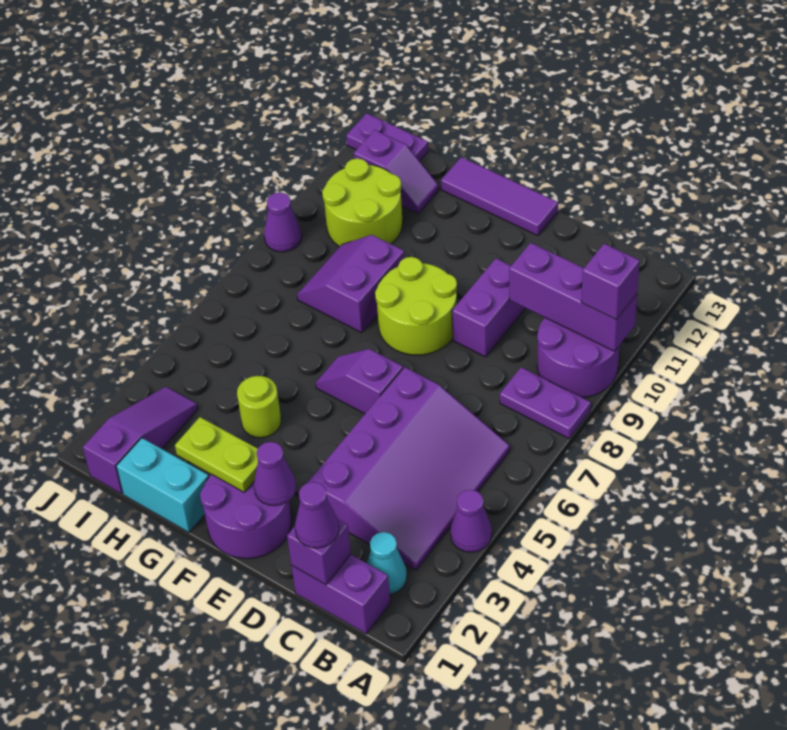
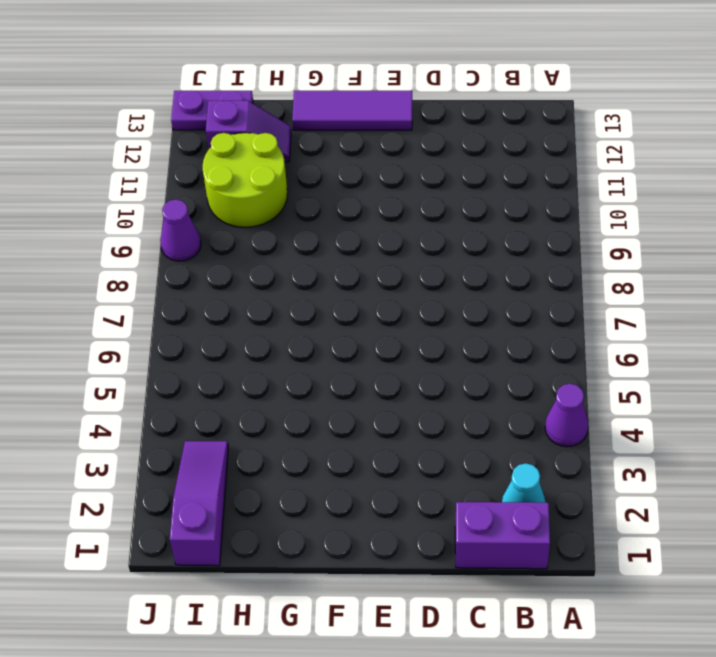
none -> purple 1x2 plate [500,367,591,439]
none -> purple 2x2 round brick [537,318,619,398]
none -> purple 3x4 slope [308,367,510,570]

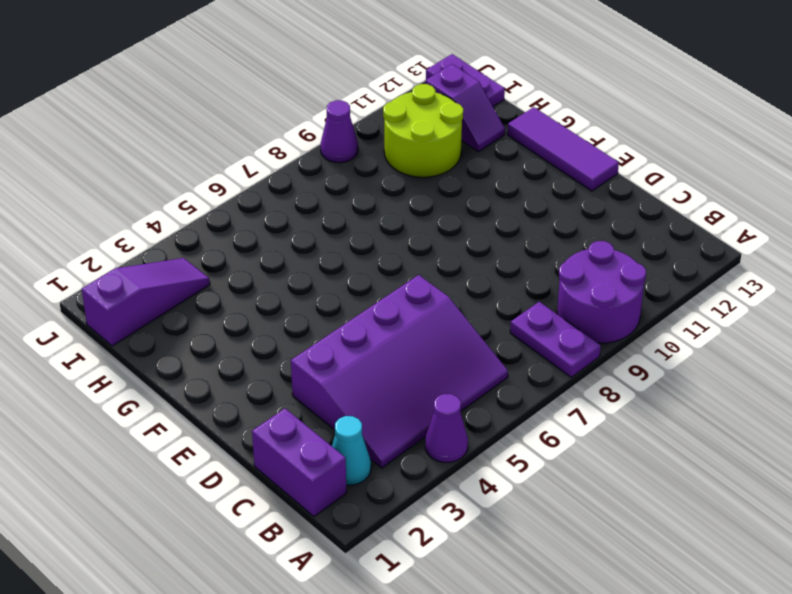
none -> purple 1x2 brick [452,259,525,357]
none -> purple 2x2 round brick [200,474,292,559]
none -> purple 1x2 slope [316,349,403,414]

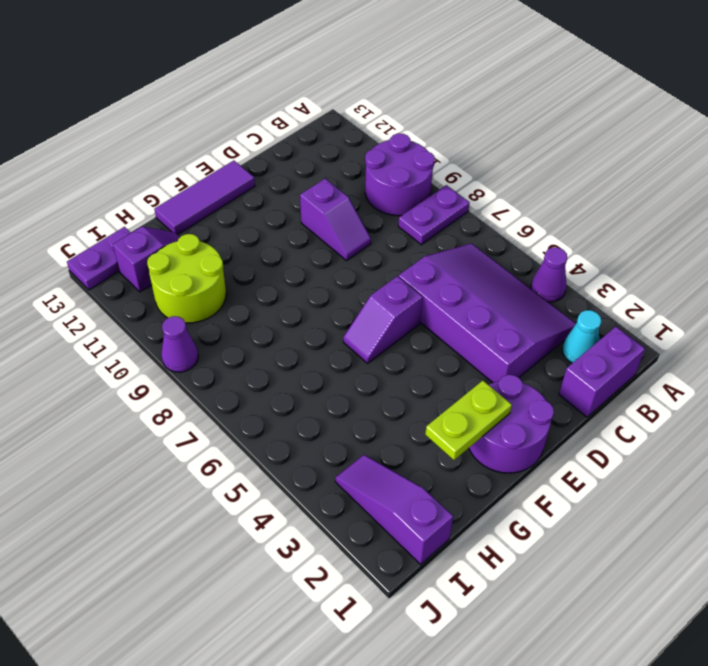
purple 1x2 slope [300,179,371,261] -> purple 1x2 brick [452,259,525,357]
none -> lime 2x2 round brick [375,257,457,355]
none -> cyan 1x2 brick [116,438,209,532]
none -> lime 1x1 round brick [237,376,281,438]

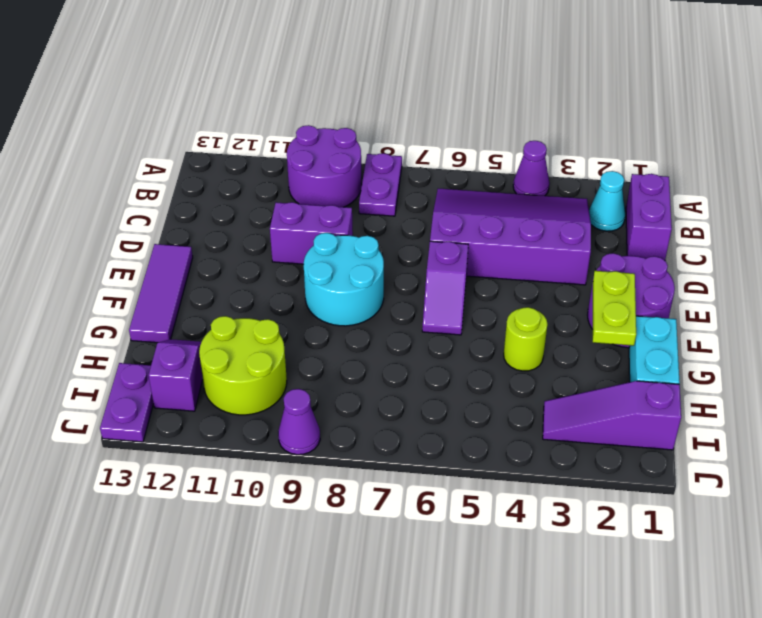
cyan 2x2 round brick [304,233,384,326] -> lime 2x2 round brick [375,257,457,355]
none -> purple 2x2 slope [297,235,404,333]
none -> purple 1x3 brick [509,243,637,351]
none -> purple 1x1 brick [287,520,351,585]

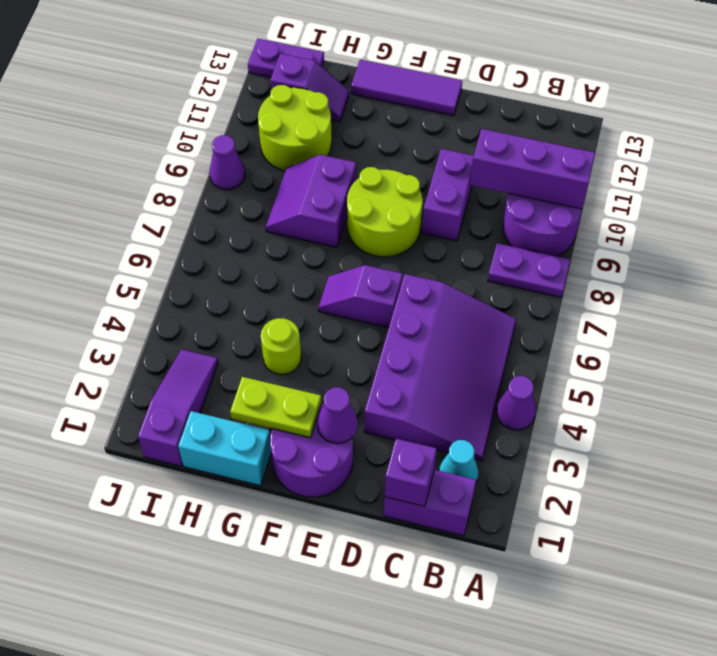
none -> purple 1x1 brick [581,244,640,319]
none -> purple 1x1 cone [295,482,339,548]

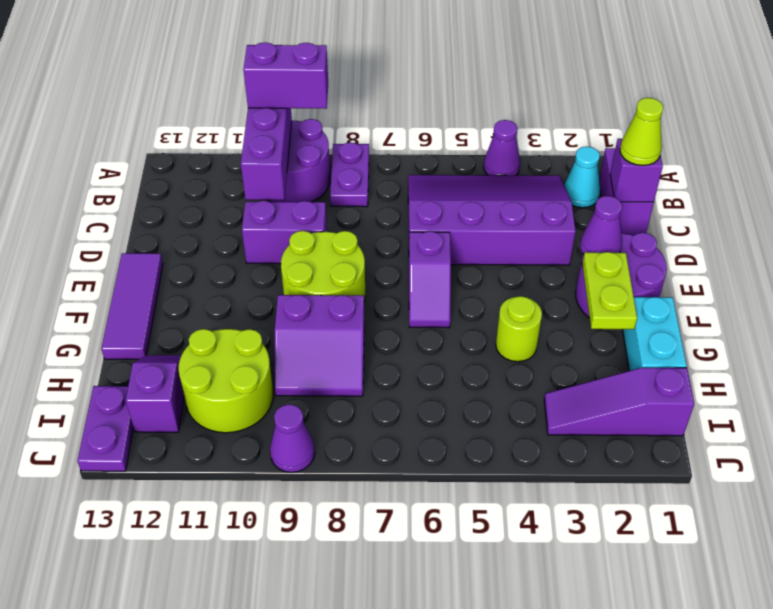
purple 1x2 brick [243,42,328,109] -> purple 1x1 brick [581,244,640,319]
lime 1x1 cone [620,98,663,166] -> purple 1x1 cone [295,482,339,548]

